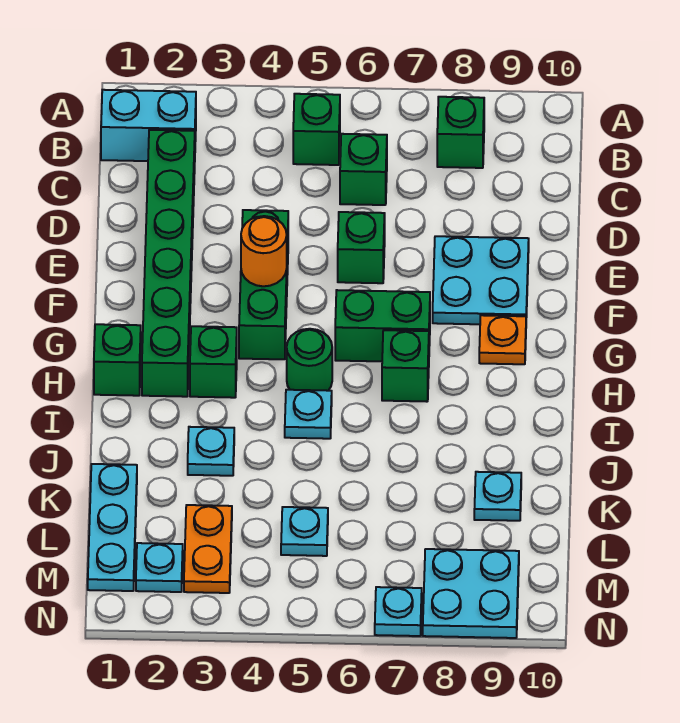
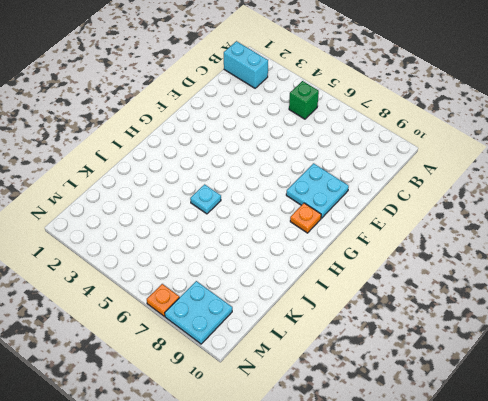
orange 1x1 plate [147,284,179,316] -> cyan 1x1 plate [375,587,422,636]
none -> green 1x1 brick [437,97,484,168]
none -> green 1x6 brick [142,130,195,397]
none -> green 1x1 brick [340,134,387,205]

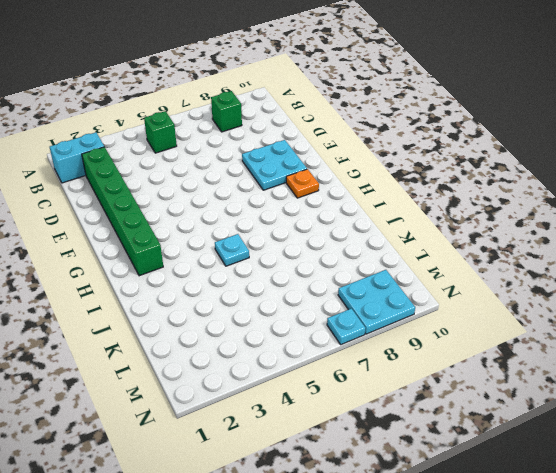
none -> green 1x1 brick [340,134,387,205]
none -> green 1x3 brick [239,210,288,359]
none -> green 1x1 brick [338,212,385,283]

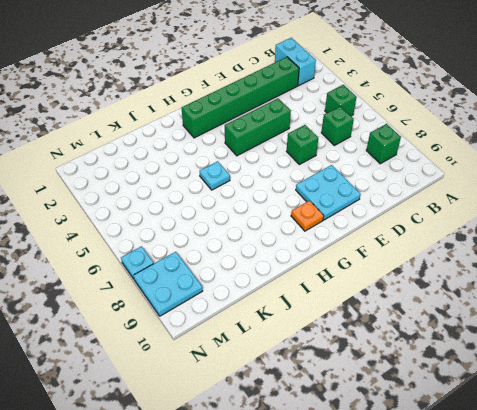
none -> green 1x2 brick [335,290,430,361]
none -> green 1x1 brick [94,324,141,396]
none -> green 1x1 brick [190,326,237,398]

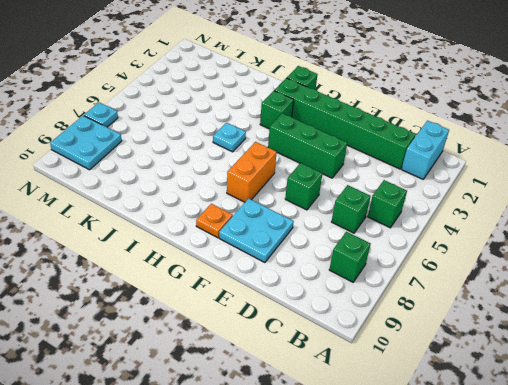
orange 1x2 brick [227,142,277,202] -> green 1x2 brick [335,290,430,361]
none -> green 1x1 round brick [287,329,332,391]
none -> green 1x1 brick [382,330,429,402]
none -> cyan 1x1 plate [188,427,234,476]

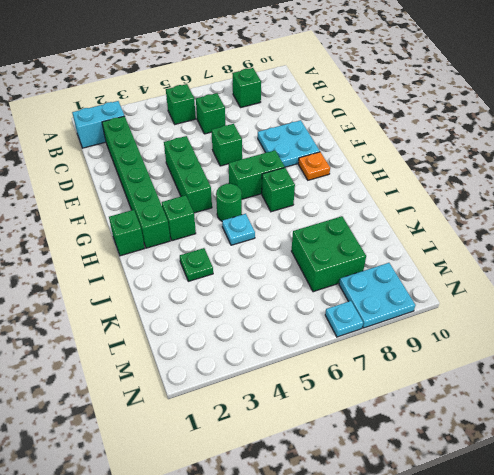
green 1x1 plate [180,248,213,281] -> cyan 1x1 plate [188,427,234,476]
green 2x2 brick [292,216,366,292] -> none
none -> cyan 1x3 plate [88,464,137,591]
none -> cyan 1x1 plate [474,472,521,521]
none -> orange 1x2 plate [184,505,232,593]

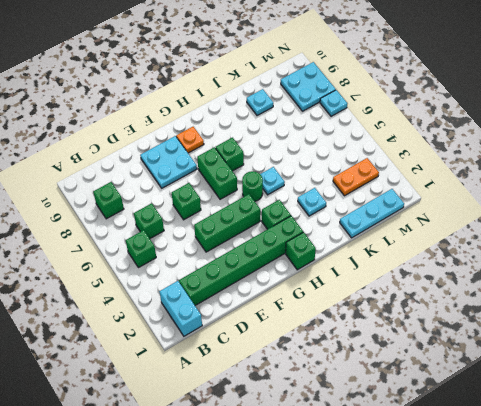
none -> cyan 1x1 plate [281,507,328,556]
none -> cyan 1x1 plate [136,543,183,592]
none -> orange 1x1 round brick [241,216,287,286]

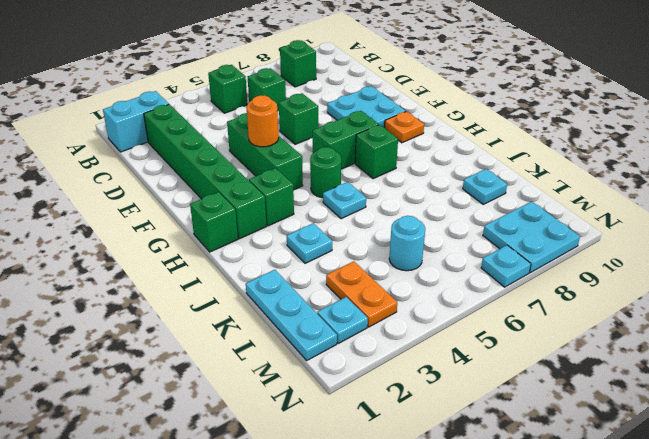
cyan 1x1 round brick [389,216,425,271] -> cyan 1x1 plate [281,507,328,556]

